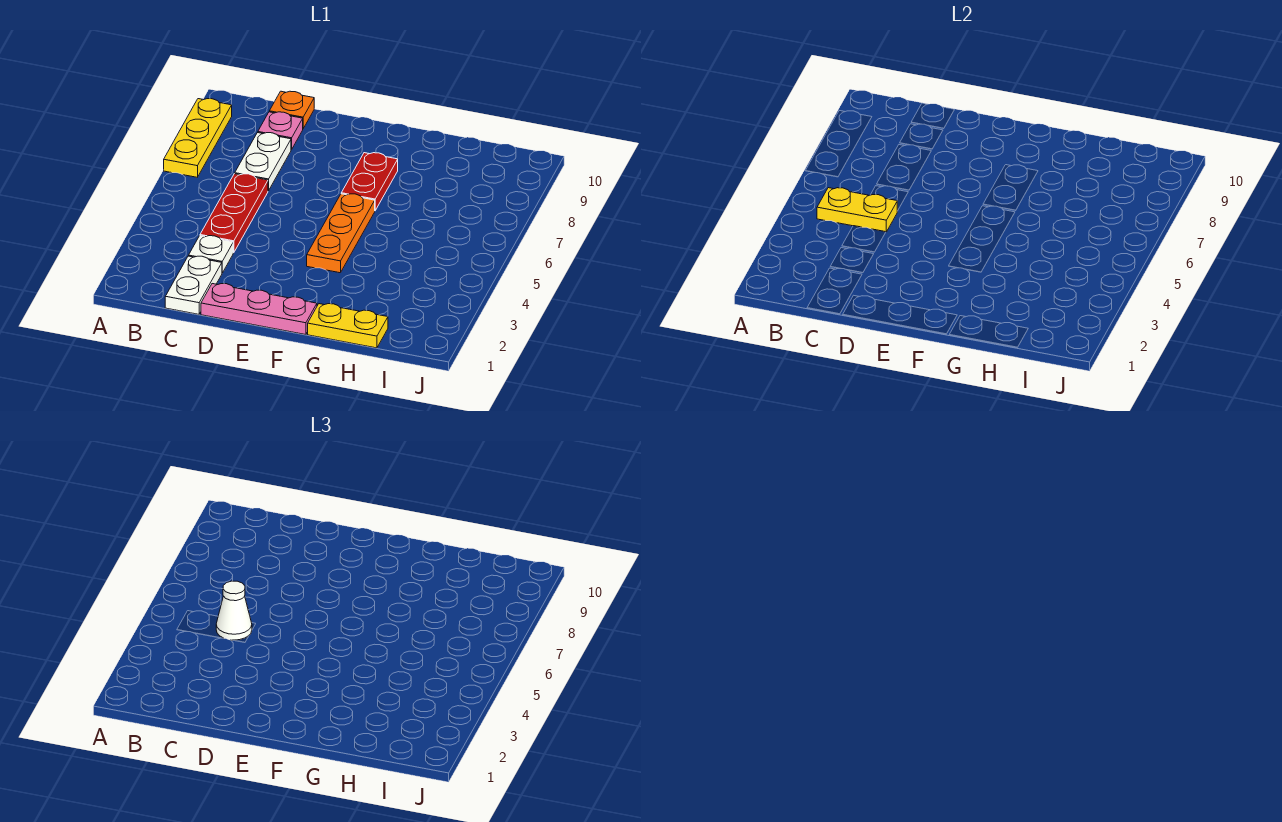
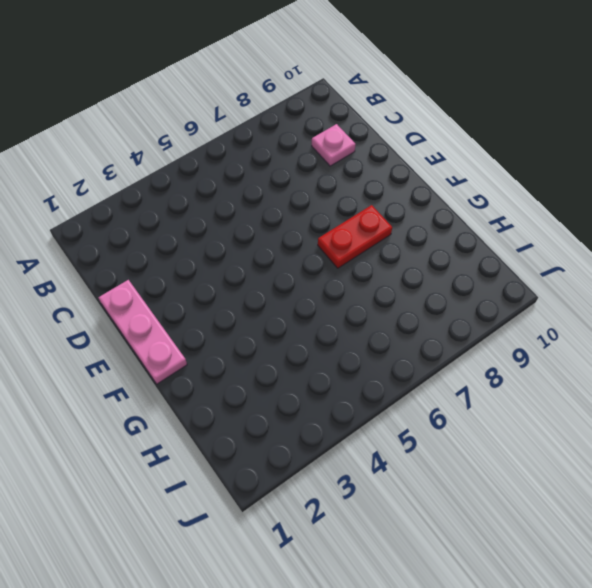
none -> yellow 1x3 plate [164,99,232,177]
none -> white 1x2 plate [165,256,222,314]
none -> white 1x1 plate [189,236,233,273]

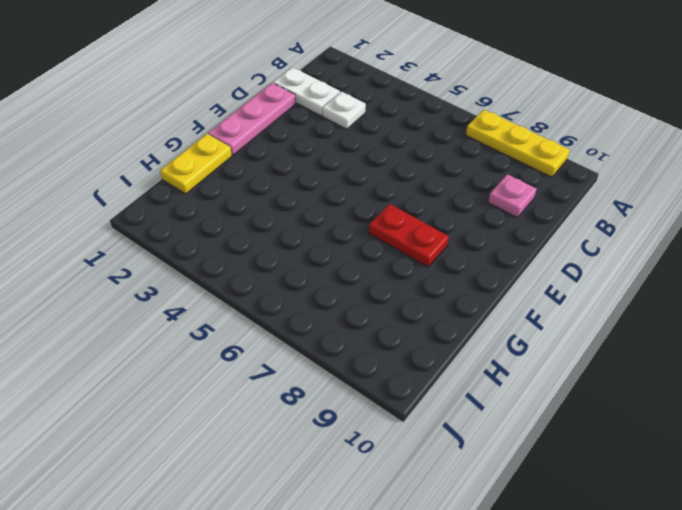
none -> red 1x3 plate [200,174,268,253]
none -> white 1x2 plate [235,133,291,191]
none -> orange 1x1 plate [269,91,314,128]

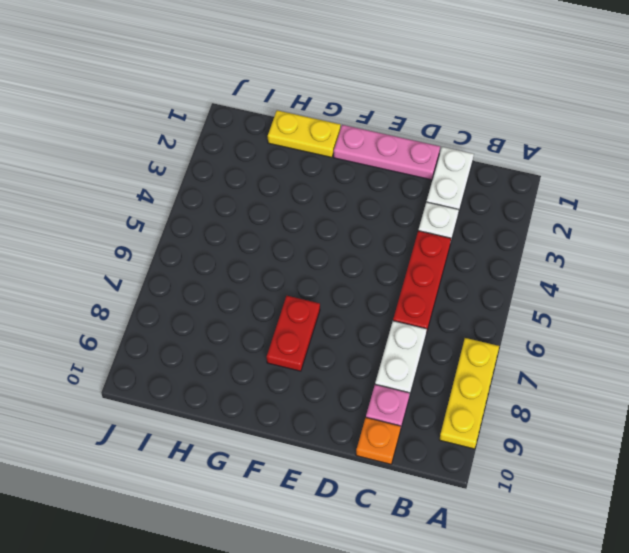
none -> orange 1x3 plate [307,194,375,273]
none -> yellow 1x2 plate [817,188,897,232]
none -> white 1x1 cone [216,581,252,640]

